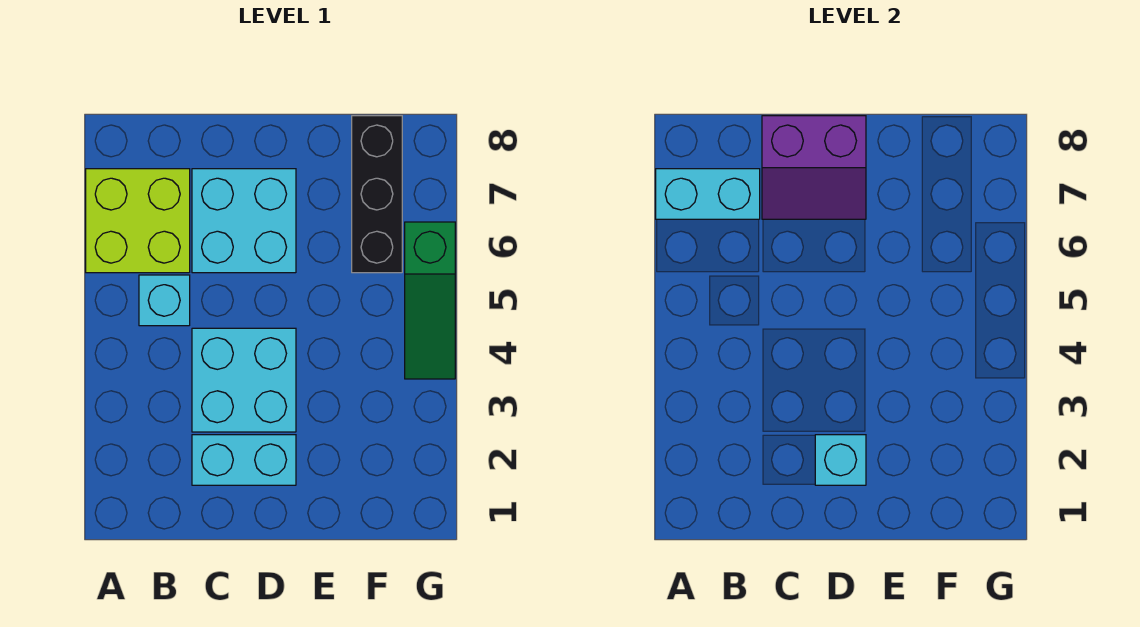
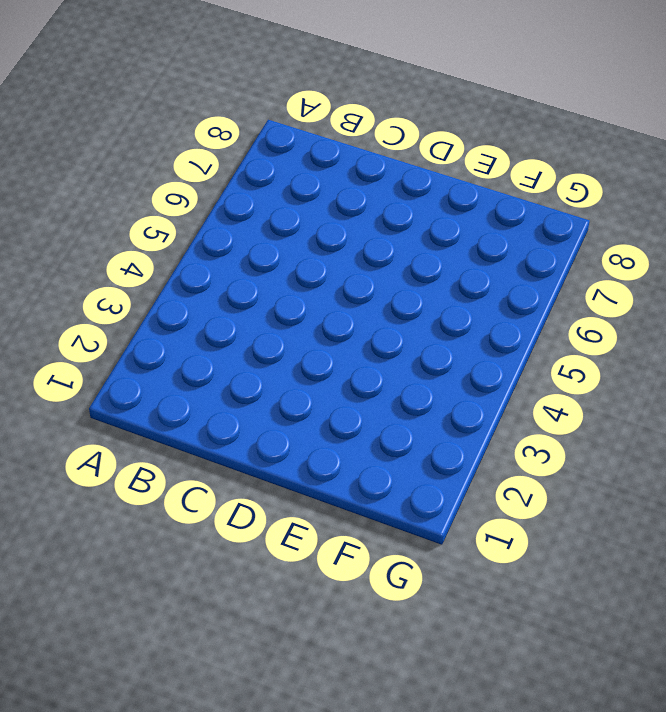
none -> lime 2x2 brick [86,169,190,273]
none -> cyan 1x1 brick [139,275,190,326]

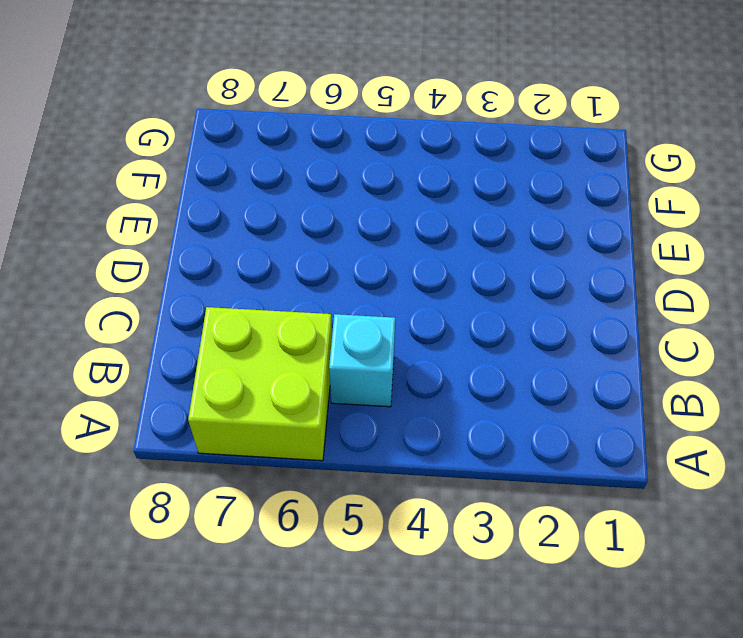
none -> cyan 1x2 brick [192,435,296,485]
none -> cyan 2x2 brick [192,328,296,432]

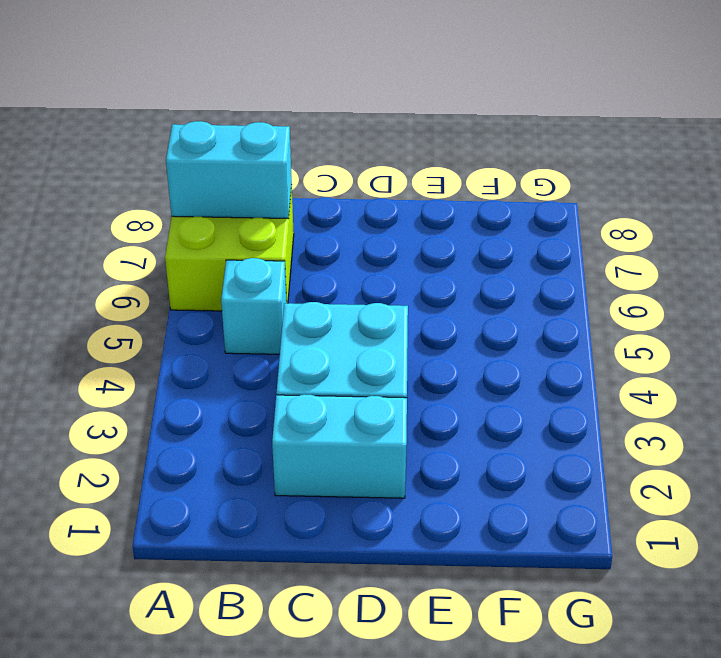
none -> cyan 2x2 brick [192,169,296,273]
none -> black 1x3 brick [352,116,402,273]

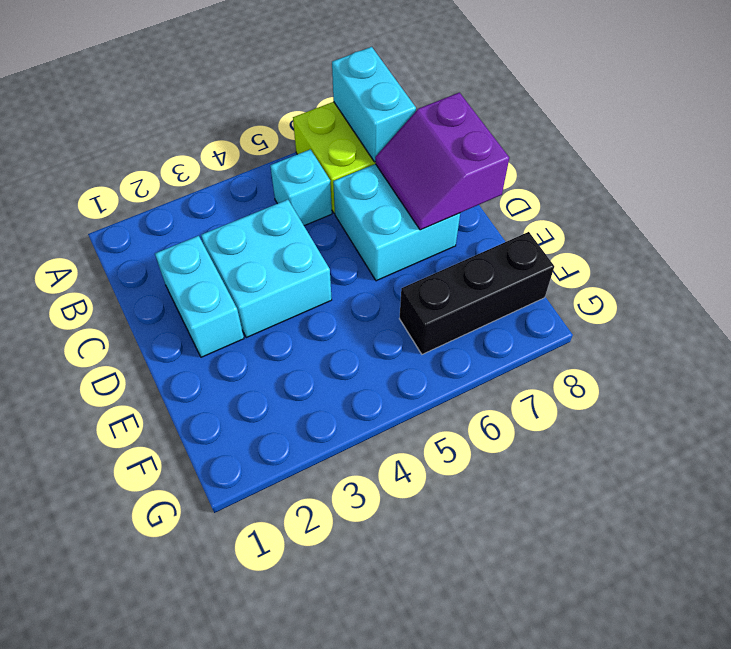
none -> green 1x3 slope [405,222,455,379]
none -> cyan 1x1 brick [815,435,866,485]

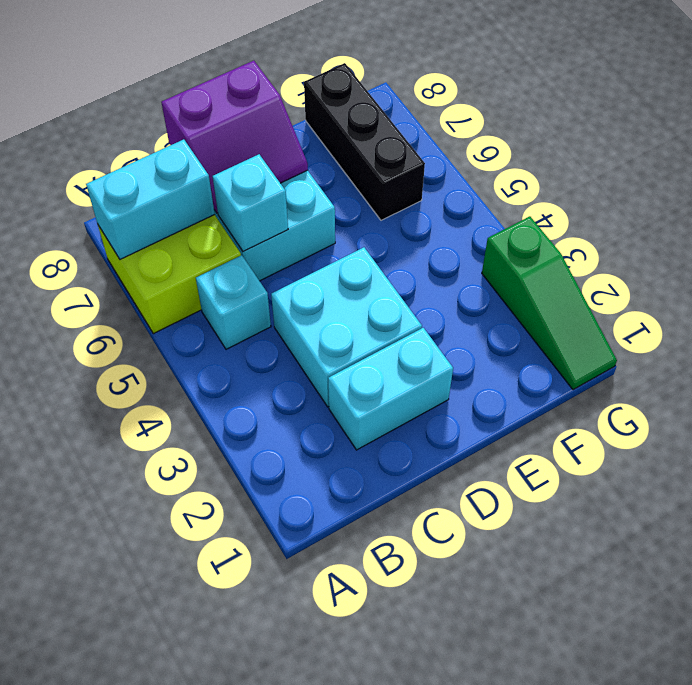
cyan 1x1 brick [213,154,288,252] -> cyan 1x1 brick moved to [815,435,866,485]
green 1x3 slope [482,216,617,390] -> green 1x3 slope moved to [405,222,455,379]

